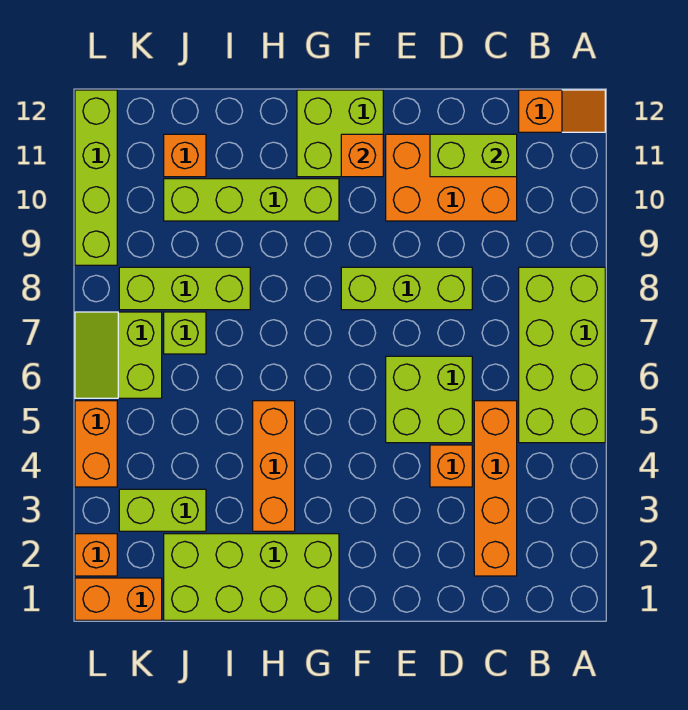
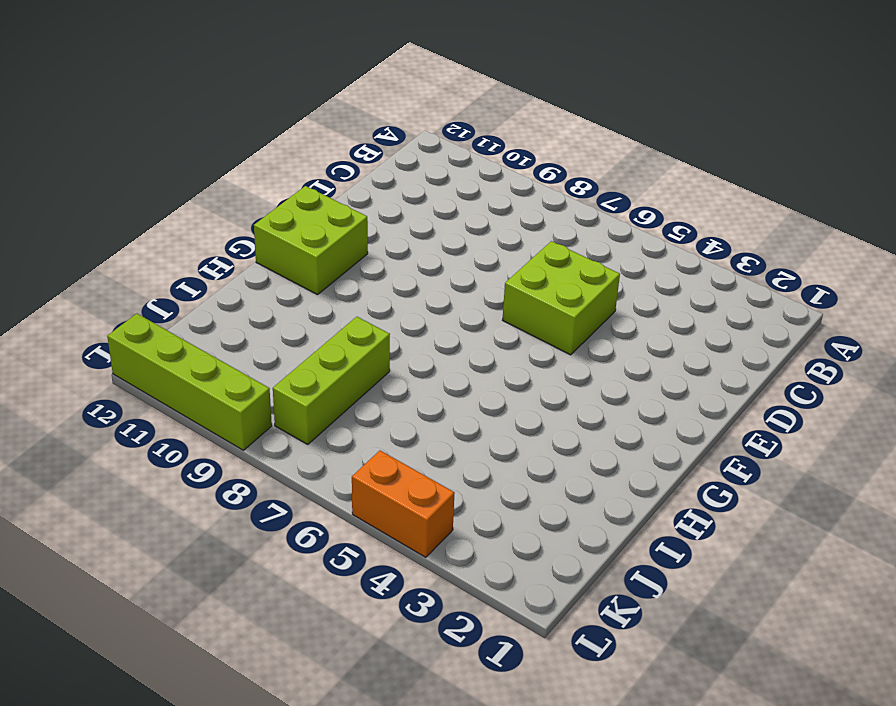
none -> lime 2x4 brick [519,267,605,443]
none -> orange 1x2 slope [519,90,605,132]
none -> orange 1x4 brick [474,401,517,576]

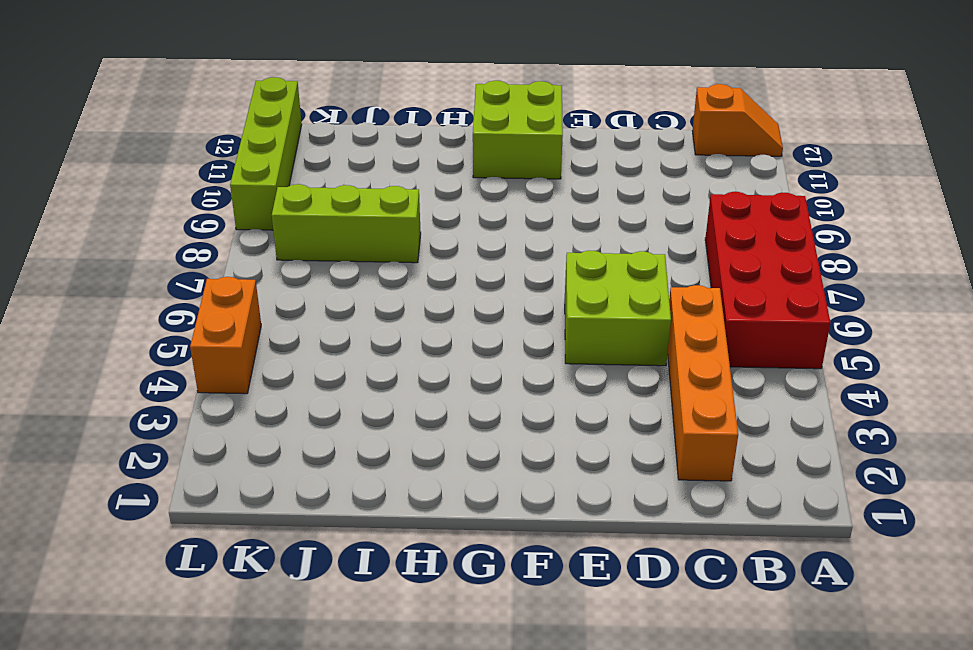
red 2x4 brick [705,192,830,369] -> lime 2x4 brick [519,267,605,443]
none -> orange 2x3 brick [386,134,517,221]
none -> orange 1x1 brick [430,445,472,487]
none -> lime 1x3 brick [341,267,472,310]

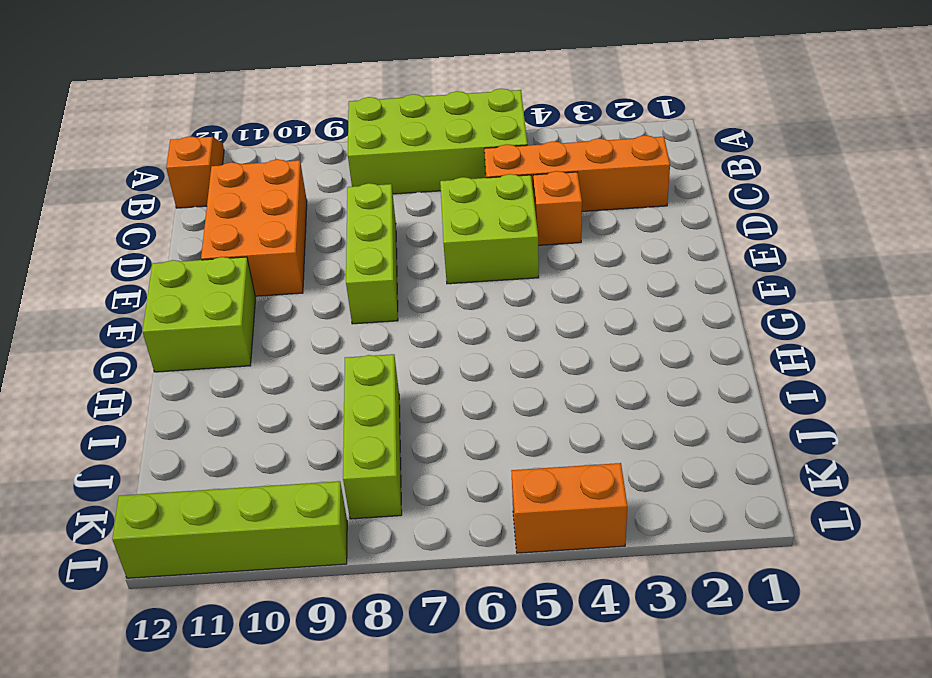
none -> lime 2x4 brick [164,534,339,620]
none -> lime 1x4 brick [164,179,339,221]
none -> orange 1x3 brick [253,401,295,531]

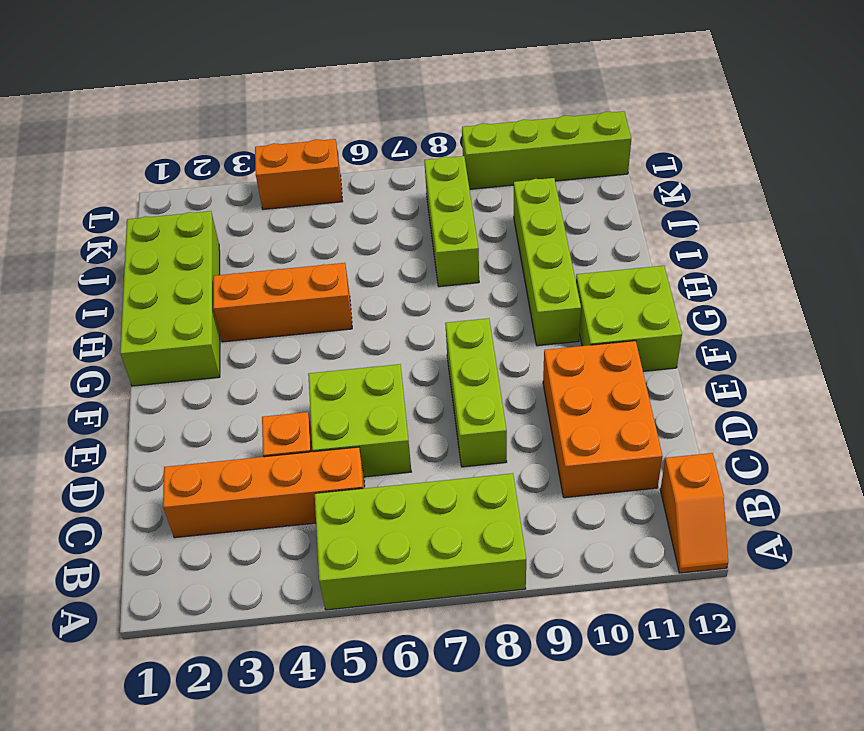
none -> lime 1x2 brick [119,489,206,531]
none -> lime 1x1 brick [164,312,206,354]
none -> orange 1x1 brick [164,134,206,177]

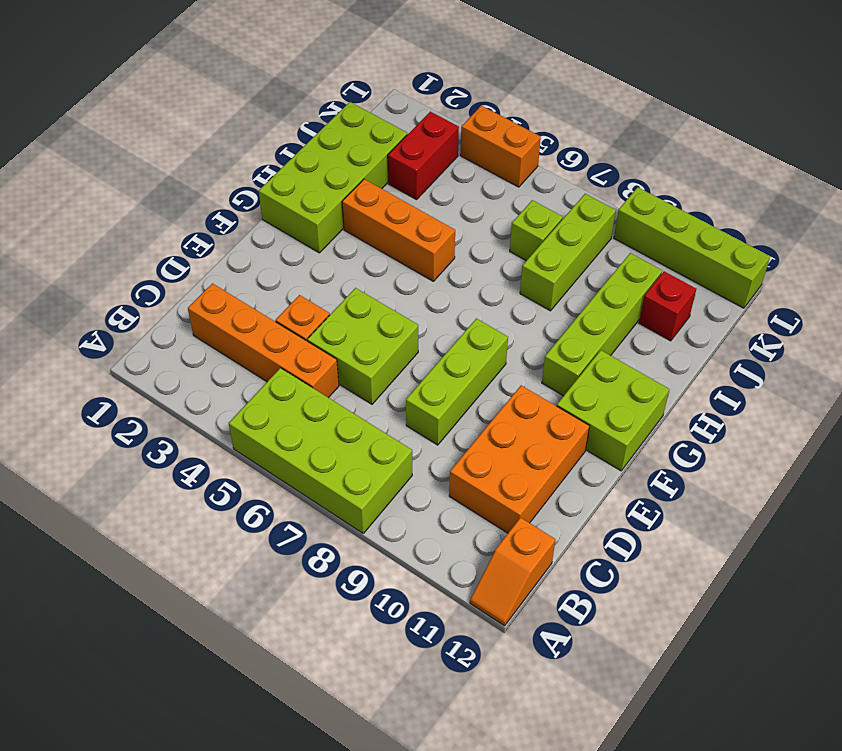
red 1x2 brick [388,112,459,200] -> lime 1x2 brick [119,489,206,531]
red 1x1 brick [639,271,696,341] -> orange 1x1 brick [164,134,206,177]
none -> orange 1x2 brick [75,578,162,620]
none -> lime 2x2 slope [75,312,162,398]
none -> orange 1x1 brick [75,534,117,576]

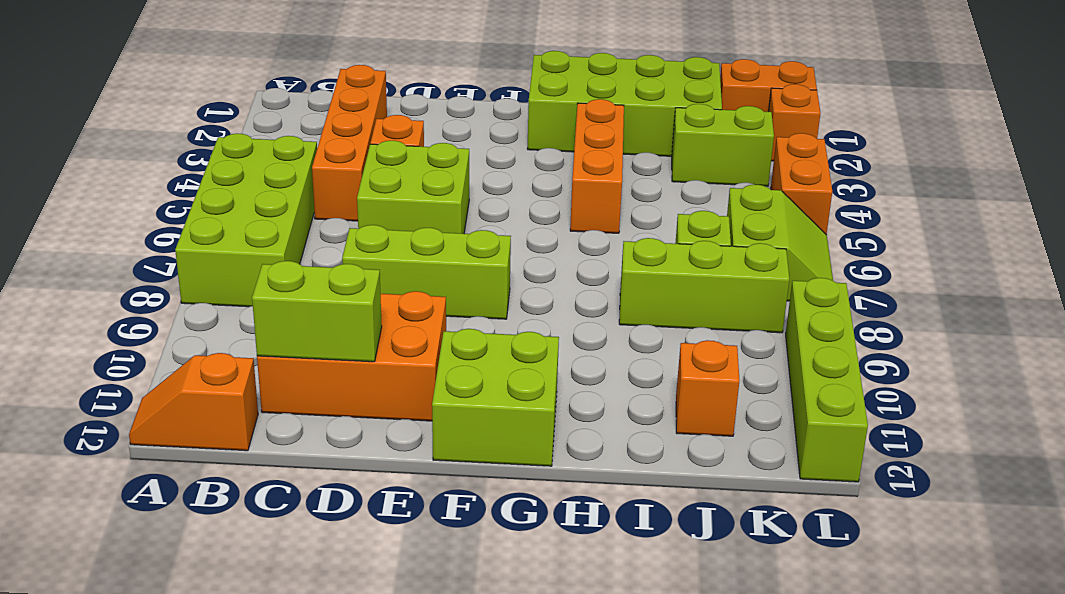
none -> lime 1x4 brick [164,179,339,221]
none -> orange 1x1 brick [341,134,383,177]

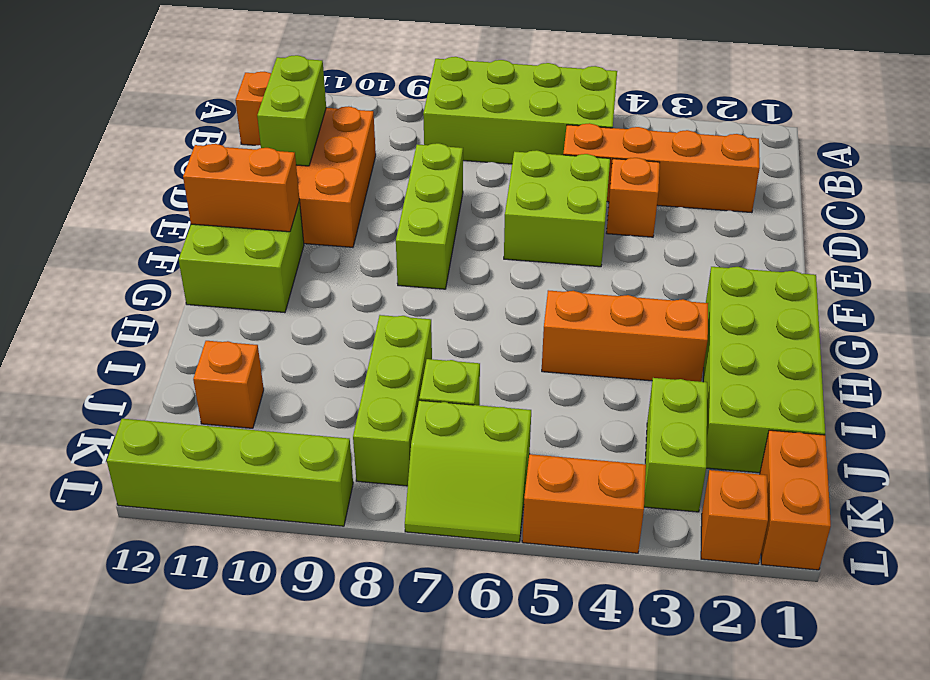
orange 1x2 brick [183,144,299,232] -> orange 1x1 brick [341,134,383,177]
none -> lime 1x4 brick [164,179,339,221]

